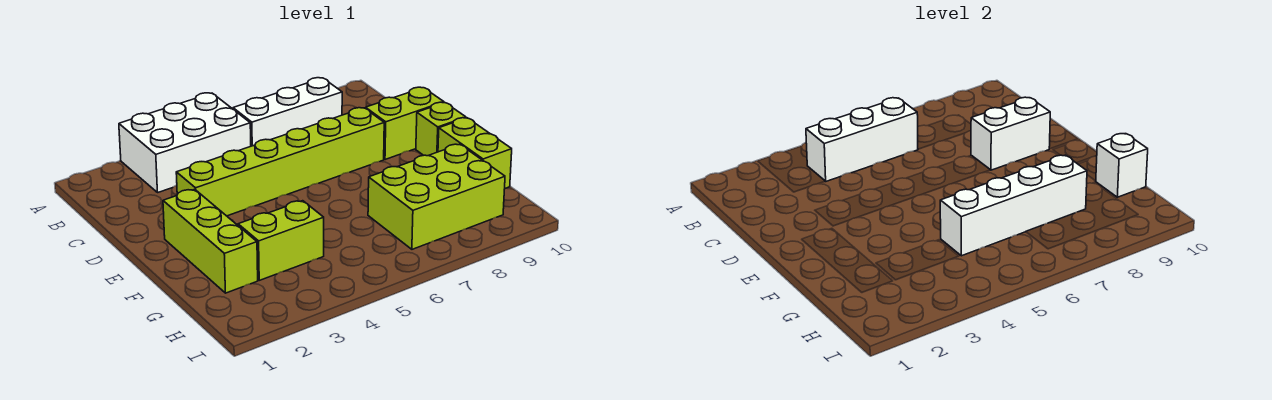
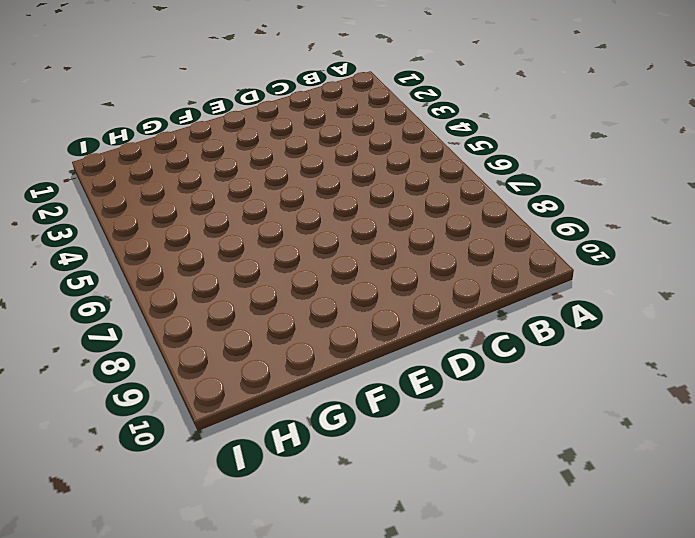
none -> white 2x3 brick [119,93,251,192]
none -> white 1x3 brick [233,78,342,146]
none -> lime 1x6 brick [176,108,384,216]

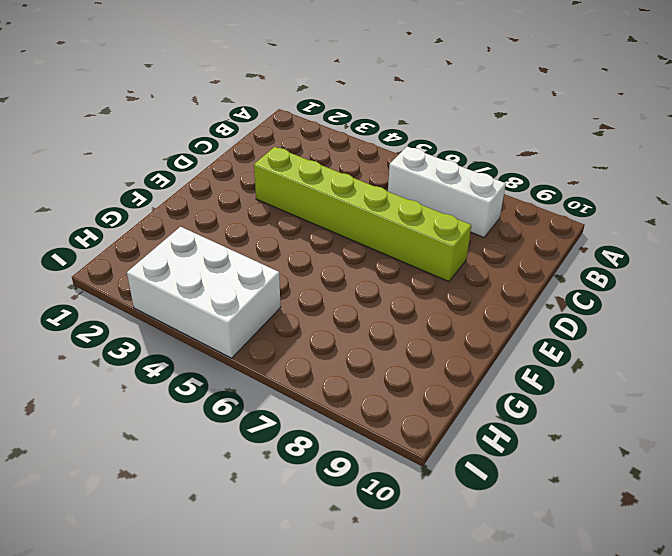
white 2x3 brick [127,227,281,358] -> white 2x3 brick moved to [119,93,251,192]
none -> lime 1x2 brick [366,87,444,160]
none -> lime 1x3 brick [163,189,258,293]
none -> lime 1x1 brick [416,102,466,156]

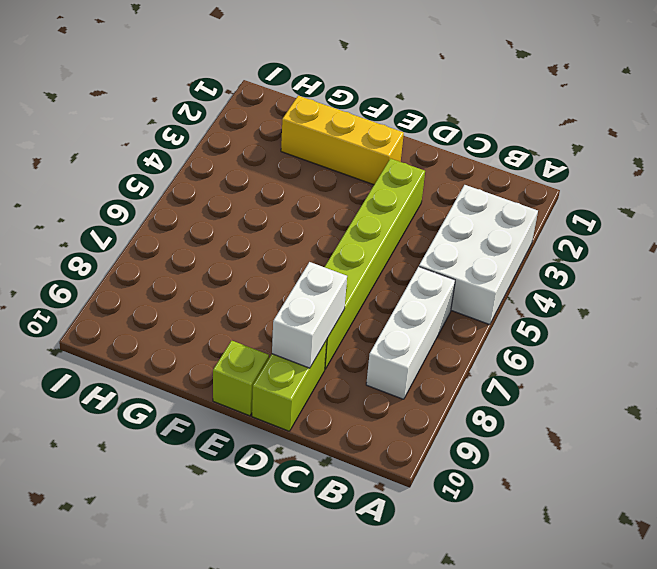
yellow 1x3 brick [281,96,404,185] -> lime 1x3 brick [163,189,258,293]
none -> lime 1x2 brick [438,118,512,189]
none -> lime 1x2 brick [238,201,324,280]
none -> lime 2x3 brick [368,144,505,249]

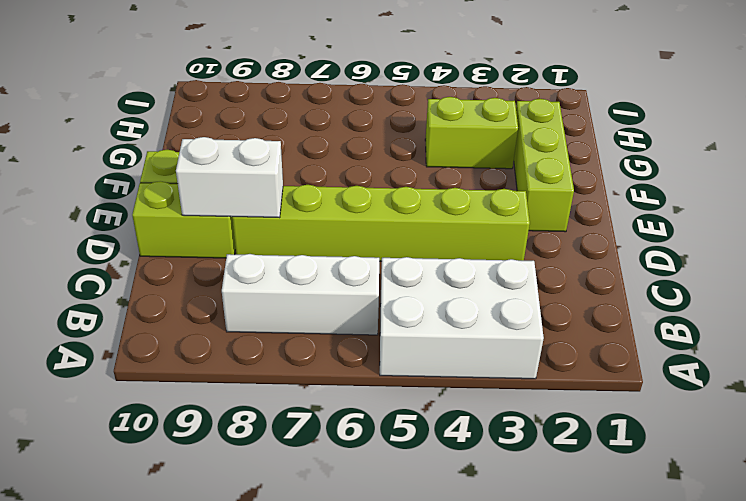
none -> lime 1x2 brick [438,118,512,189]
none -> lime 2x3 brick [368,144,505,249]
none -> white 1x3 brick [806,98,918,181]

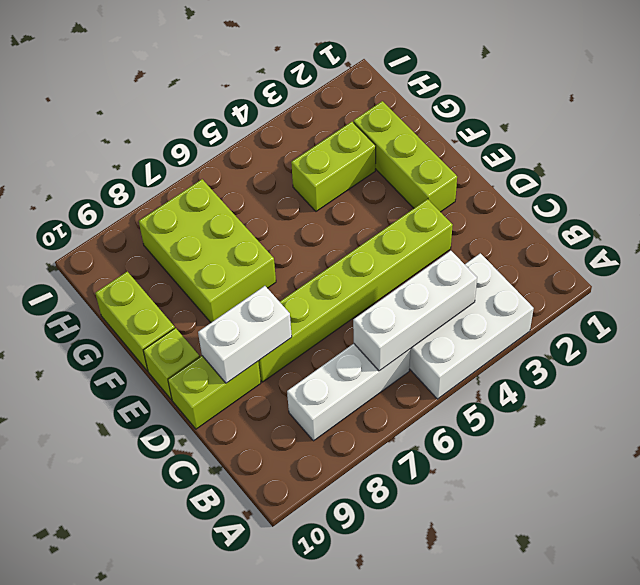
lime 2x3 brick [139,179,276,322] -> lime 2x3 brick turned to [368,144,505,249]
none -> white 1x4 brick [940,155,1087,256]
none -> white 1x1 brick [1096,134,1148,197]

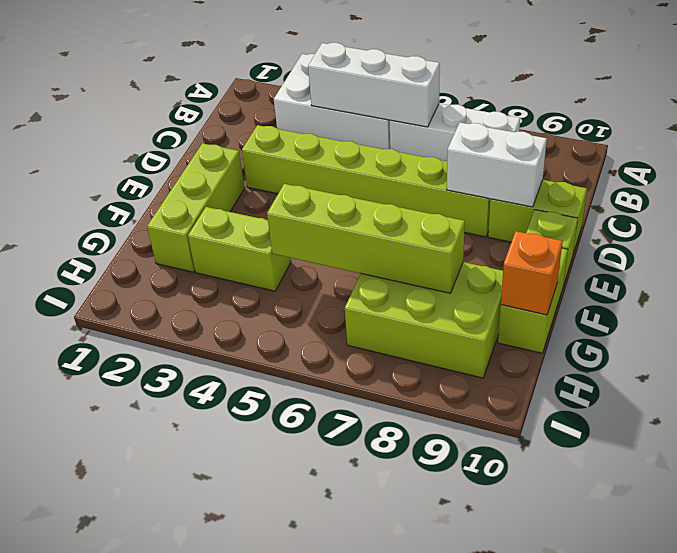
lime 1x4 brick [267,184,465,293] -> white 1x4 brick [940,155,1087,256]
orange 1x1 brick [501,231,562,315] -> white 1x1 brick [1096,134,1148,197]

